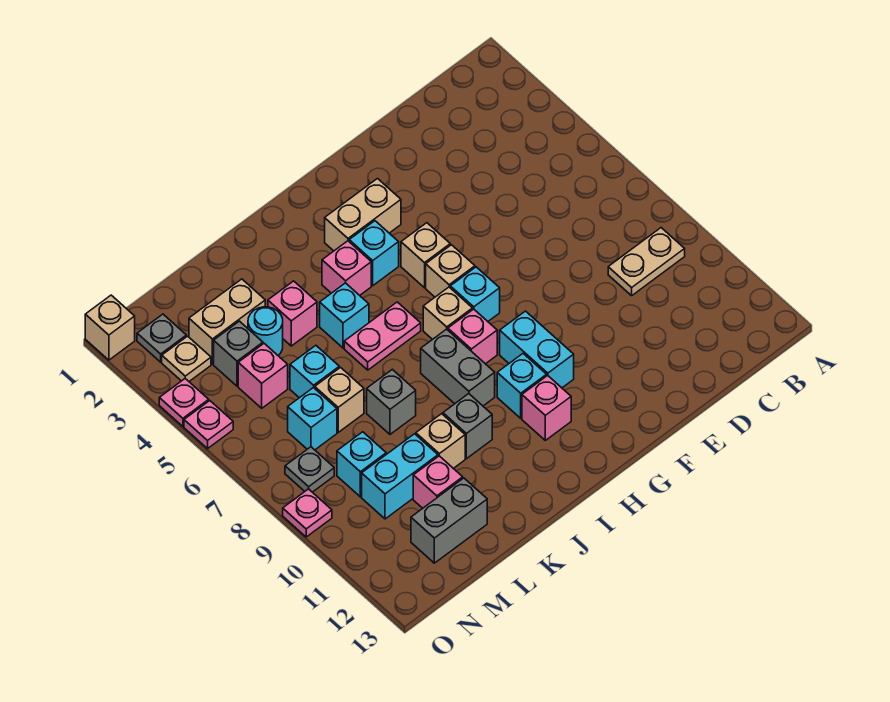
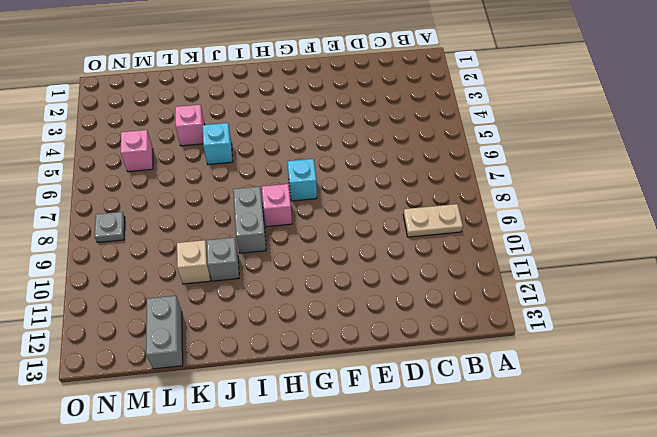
grey 1x2 brick [146,296,183,369] -> grey 1x2 brick turned to [411,478,487,563]
none -> tan 1x2 brick [325,179,401,251]
none -> tan 1x1 brick [401,223,450,288]
none -> tan 1x1 brick [426,245,475,297]
none -> cyan 1x2 brick [500,311,574,388]

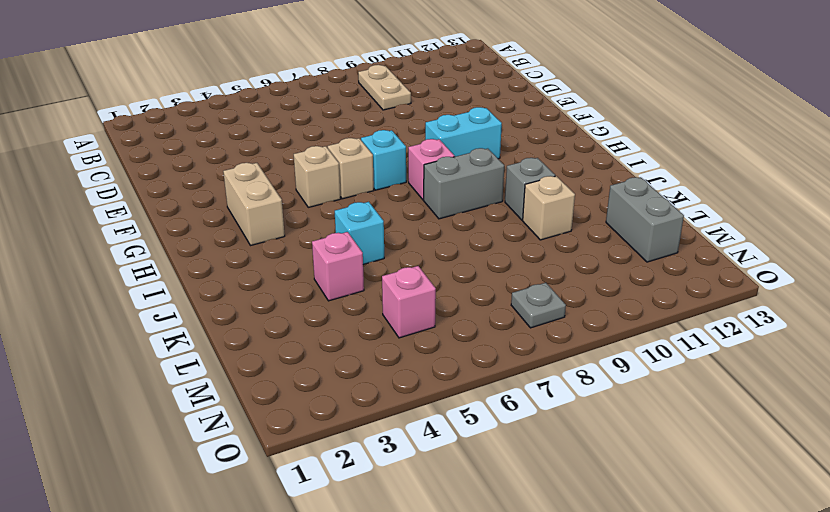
none -> cyan 1x1 brick [349,221,399,286]
none -> tan 1x1 brick [423,287,473,340]
none -> cyan 1x1 brick [497,354,547,418]
none -> pink 1x1 brick [522,375,571,440]

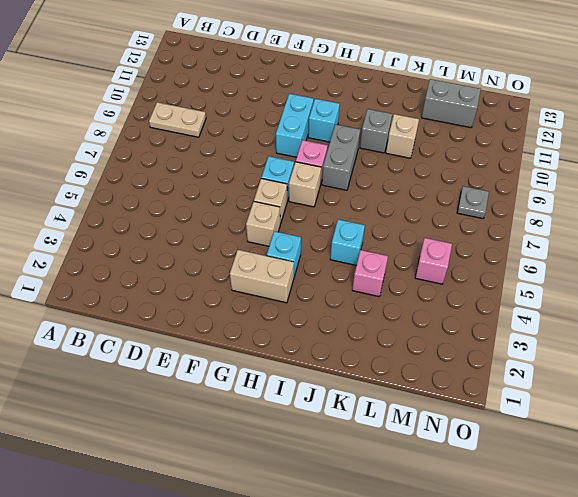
none -> pink 1x1 brick [522,375,571,440]
none -> pink 1x1 brick [322,241,371,295]
none -> pink 1x2 plate [344,302,421,370]
none -> grey 1x1 brick [367,369,416,434]

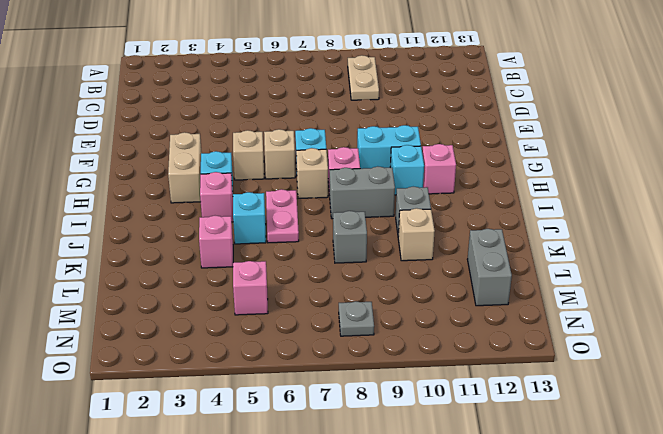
none -> tan 1x2 brick [189,279,265,364]
none -> cyan 1x1 round brick [248,307,283,355]
none -> cyan 1x1 brick [290,346,339,398]
none -> tan 1x1 brick [315,368,364,432]

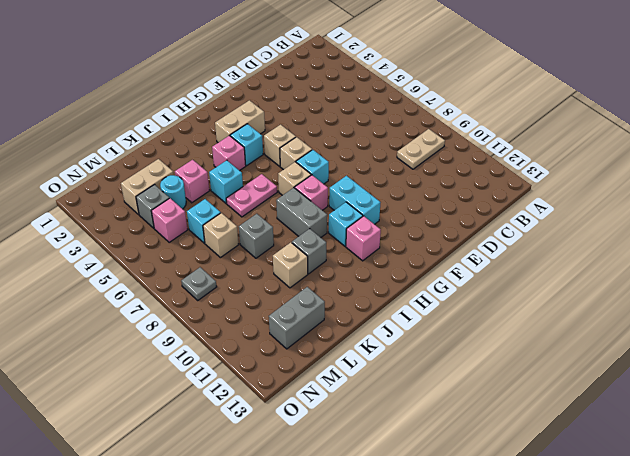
none -> cyan 1x2 brick [362,434,438,519]
none -> pink 1x1 brick [413,456,463,508]
none -> cyan 1x1 brick [288,387,337,450]
none -> cyan 1x1 brick [337,432,386,497]

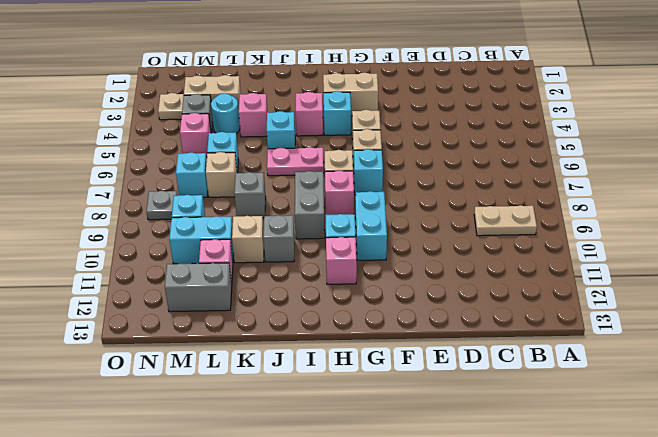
none -> grey 1x1 plate [137,314,186,362]
none -> tan 1x1 brick [85,295,135,360]
none -> pink 1x1 plate [159,379,209,426]
none -> pink 1x1 plate [184,401,233,449]

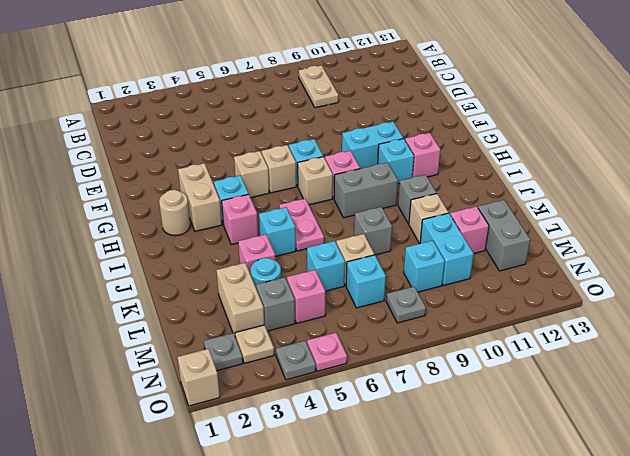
tan 1x1 round brick [159,190,190,236] -> none
grey 1x1 plate [276,341,316,380] -> pink 1x1 plate [159,379,209,426]
none -> pink 1x1 plate [283,489,332,537]

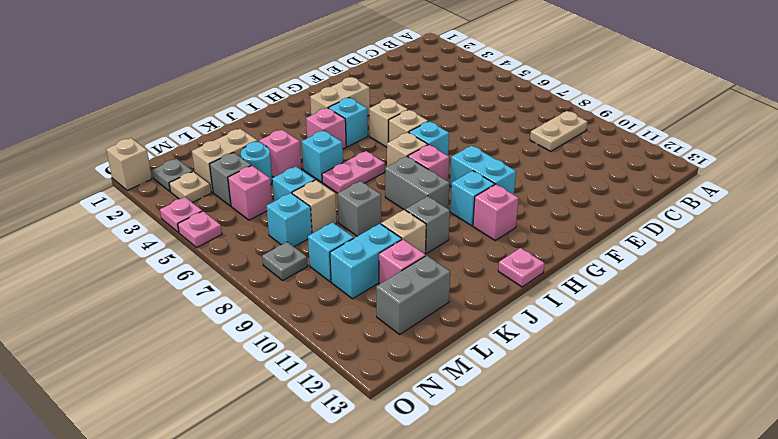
pink 1x1 plate [498,248,545,287] -> pink 1x1 plate moved to [283,489,332,537]

